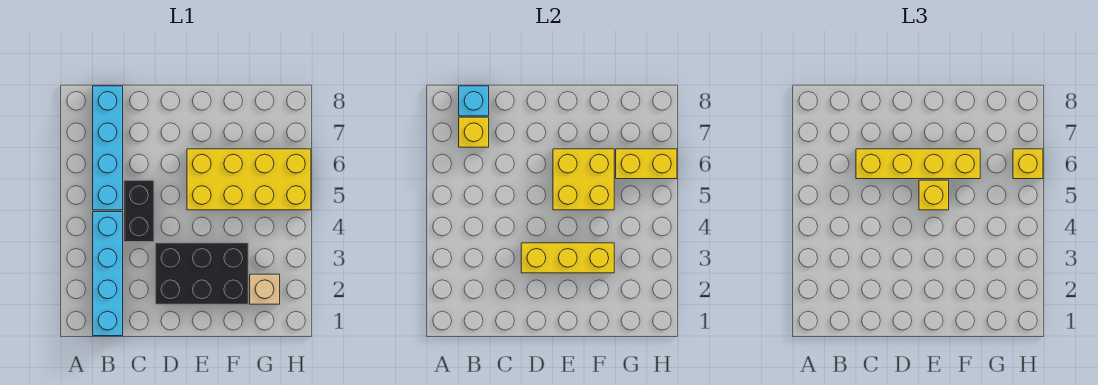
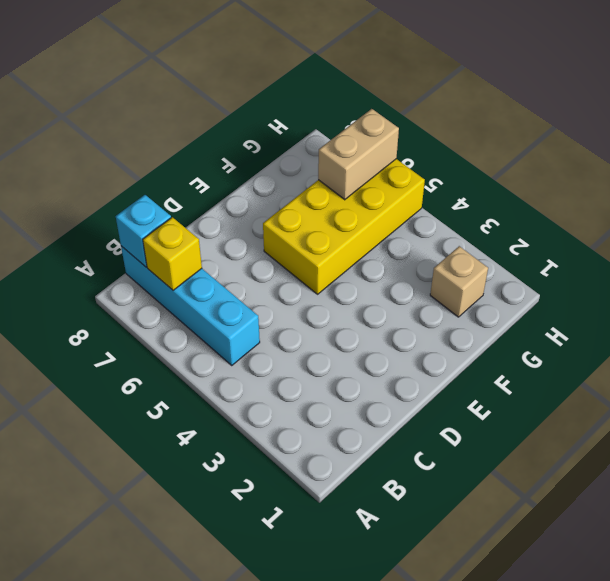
tan 1x2 brick [318,109,399,200] -> yellow 1x2 brick [616,149,677,179]
none -> cyan 1x4 brick [93,212,123,336]
none -> black 1x2 brick [124,180,154,242]
none -> black 2x3 brick [155,243,248,304]

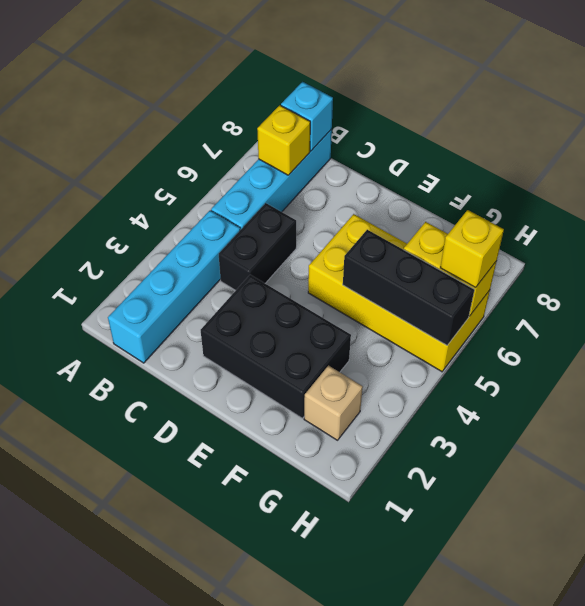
black 1x3 brick [343,230,474,345] -> yellow 2x2 brick [553,149,614,210]
none -> yellow 1x3 brick [521,243,614,273]
none -> yellow 1x4 brick [856,149,980,179]
none -> yellow 1x1 brick [919,180,949,210]

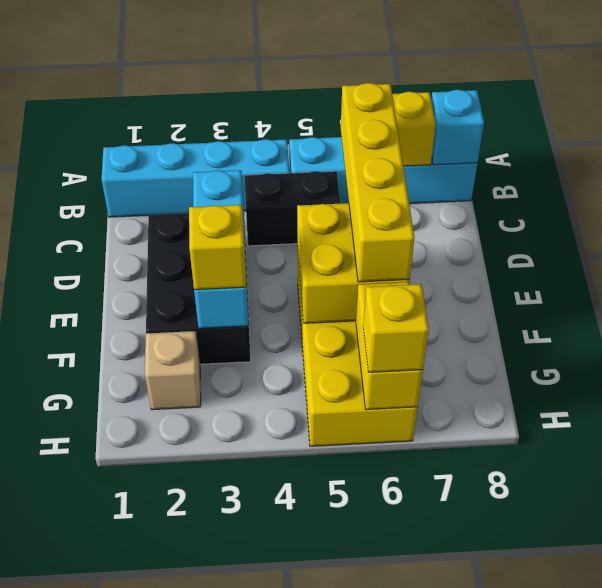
cyan 1x3 brick [193,170,249,328] -> yellow 1x3 brick [521,243,614,273]
yellow 1x1 brick [189,205,246,290] -> yellow 1x1 brick moved to [919,180,949,210]

